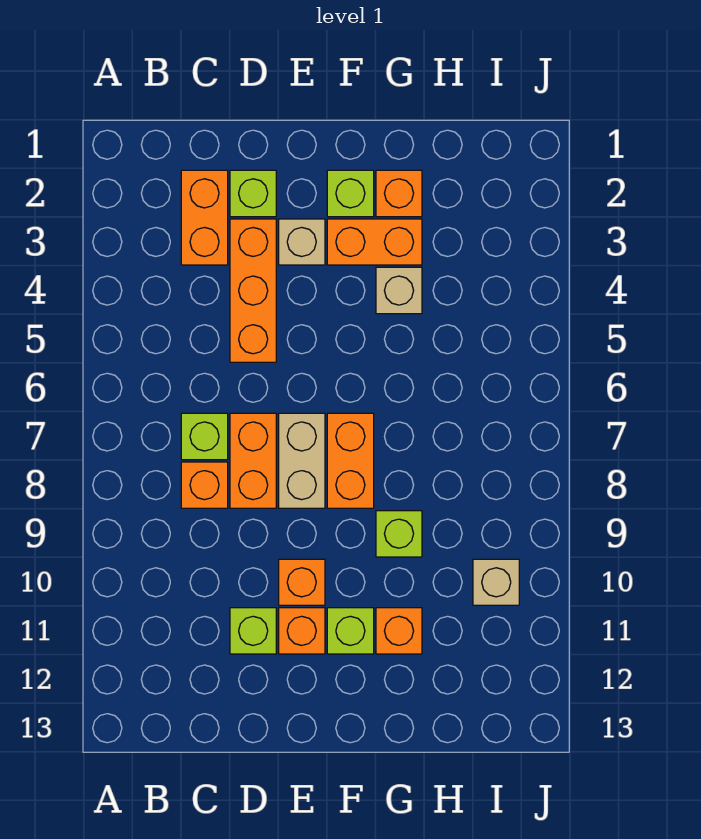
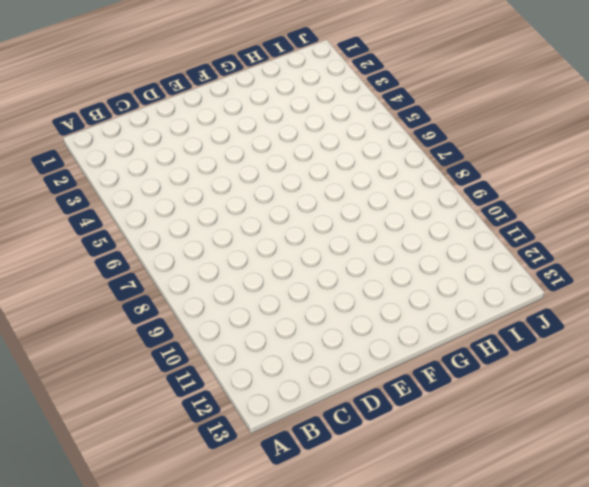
none -> orange 1x2 brick [181,170,228,265]
none -> lime 1x1 brick [181,413,228,460]
none -> orange 1x1 brick [181,462,228,508]

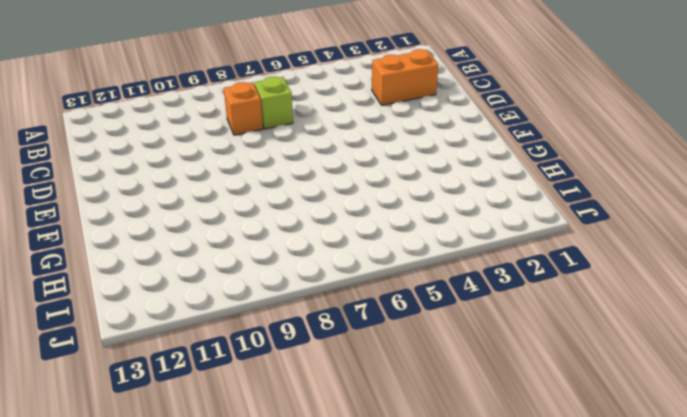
none -> lime 1x1 brick [230,170,276,217]
none -> orange 1x3 brick [230,219,276,362]
none -> orange 1x2 brick [230,413,276,508]

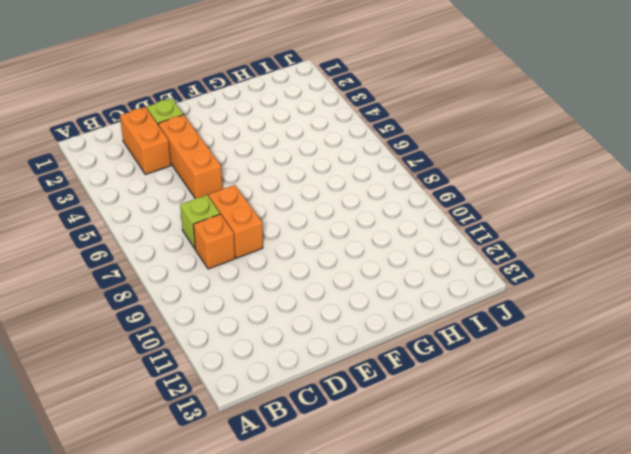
none -> lime 1x1 brick [230,608,276,654]
none -> tan 1x1 brick [279,219,325,265]
none -> tan 1x2 brick [279,413,325,508]

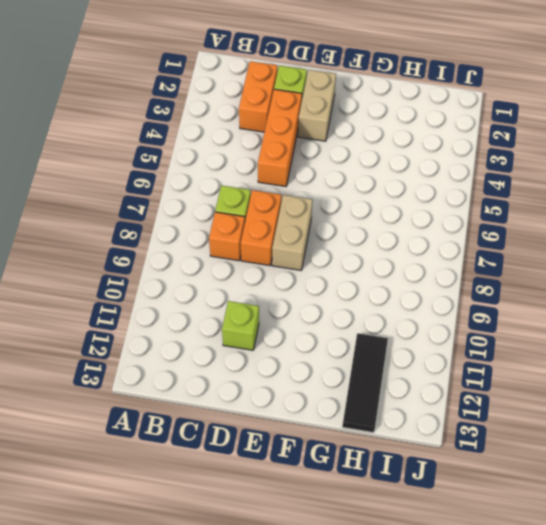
tan 1x2 brick [298,70,336,141] -> tan 1x1 brick [279,219,325,265]
black 1x3 tile [342,333,388,433] -> none
none -> orange 1x1 brick [279,559,325,605]
none -> orange 1x1 brick [279,608,325,654]
none -> lime 1x1 brick [327,170,374,217]

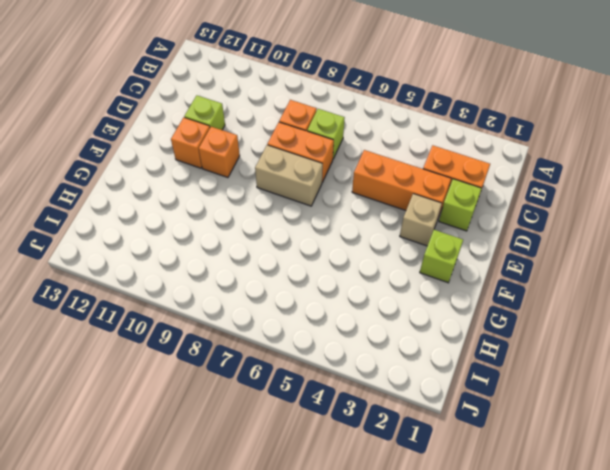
none -> orange 1x2 brick [327,219,422,265]
none -> orange 1x2 brick [327,413,374,508]
none -> lime 1x1 brick [327,608,374,654]

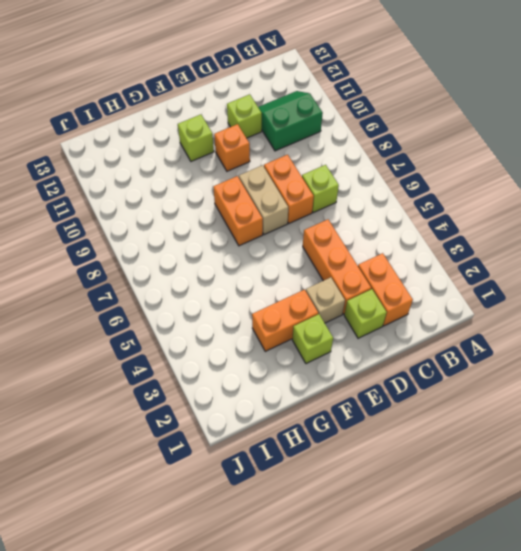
green 2x2 slope [258,91,323,151] -> none
none -> orange 1x1 brick [181,462,228,508]
none -> orange 1x1 brick [279,608,325,654]
none -> orange 1x1 brick [376,170,422,217]

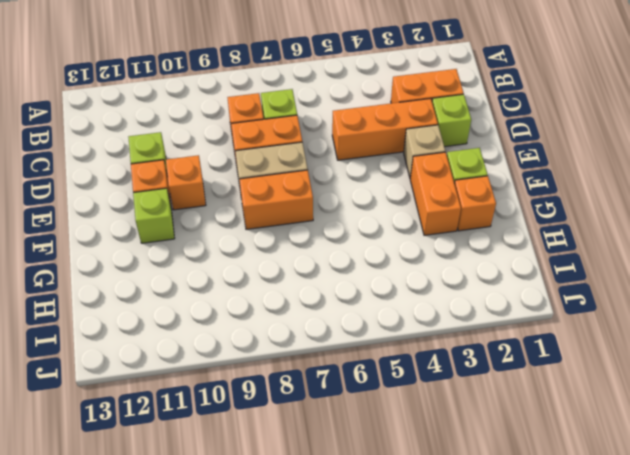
none -> tan 1x1 brick [376,267,422,314]
none -> lime 1x1 brick [376,511,422,557]
none -> orange 1x1 brick [376,608,422,654]

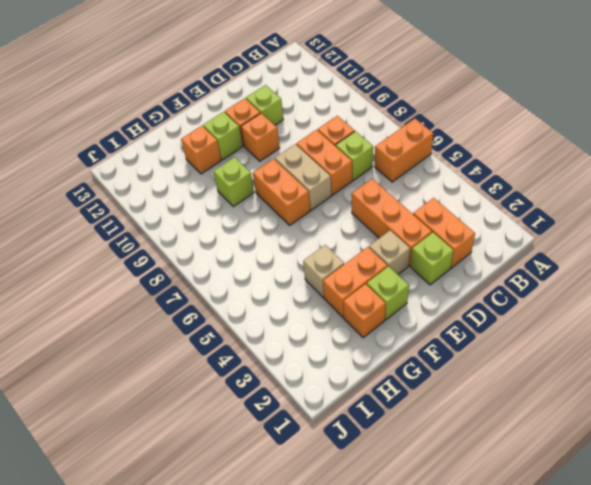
orange 1x2 brick [375,119,433,182] -> none
none -> tan 1x1 brick [473,559,519,605]

